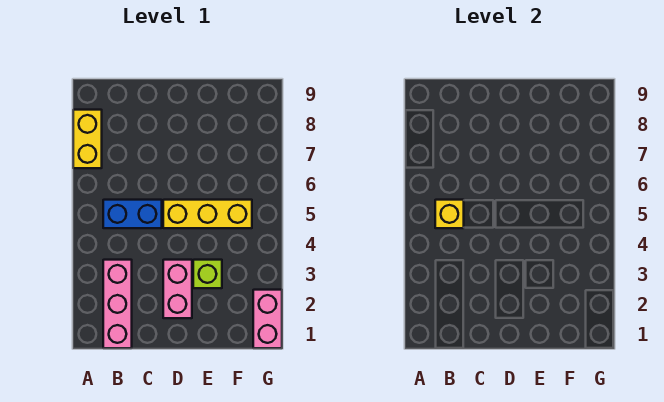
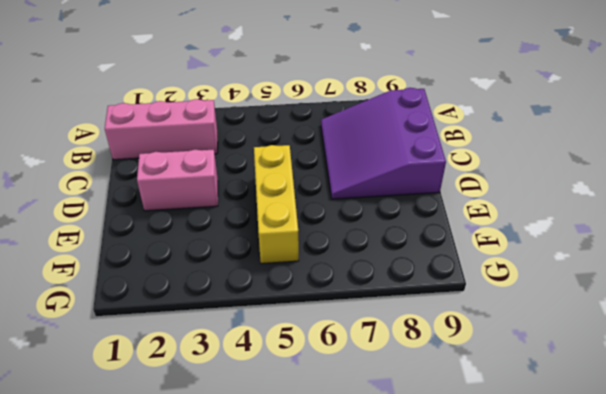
purple 3x3 slope [321,88,446,199] -> none
none -> yellow 1x2 brick [73,110,102,168]
none -> blue 1x2 brick [103,200,162,228]

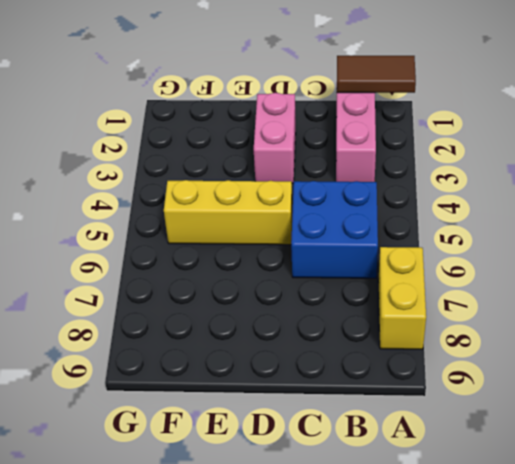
brown 1x2 tile [337,56,416,93] -> none
blue 2x2 brick [291,181,378,278] -> blue 1x2 brick [103,200,162,228]
none -> lime 1x1 brick [193,260,222,288]
none -> pink 1x2 brick [253,290,282,348]

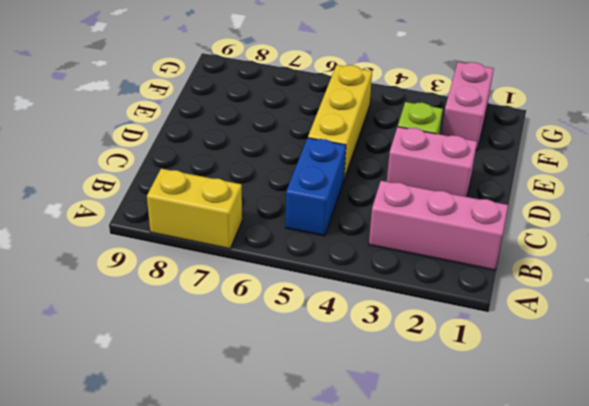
pink 1x2 brick [441,62,494,151] -> pink 1x2 brick turned to [253,290,282,348]
none -> yellow 1x1 brick [435,200,464,228]

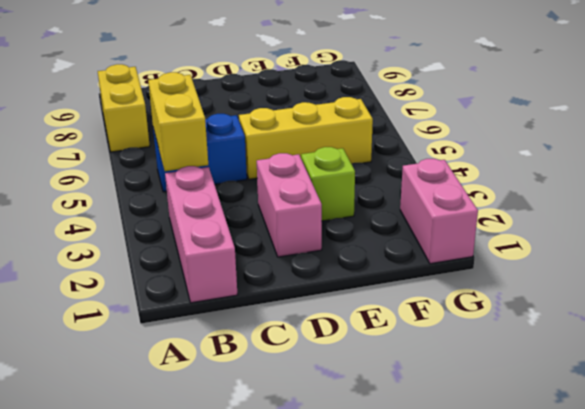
yellow 1x2 brick [148,72,208,171] -> yellow 1x1 brick [435,200,464,228]

